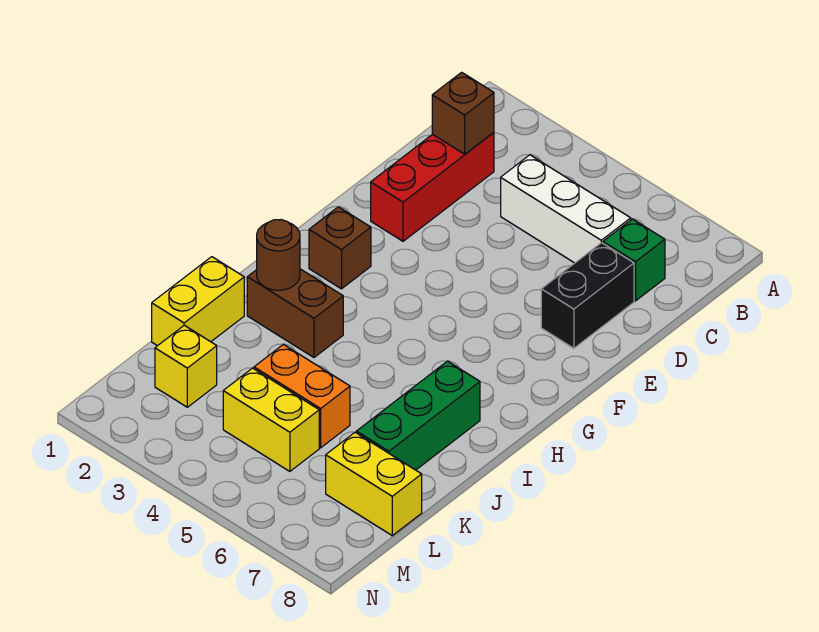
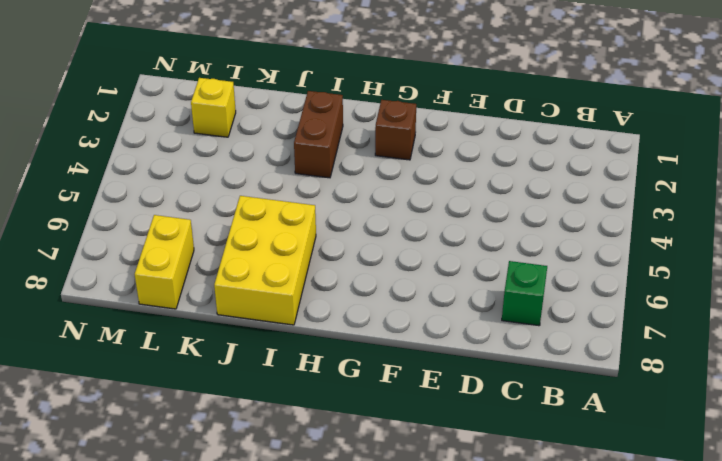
yellow 2x3 brick [214,196,316,325] -> green 1x3 brick [356,361,480,470]
none -> red 1x3 brick [371,132,494,241]
none -> white 1x3 brick [501,155,631,263]
none -> black 1x2 brick [541,243,634,348]

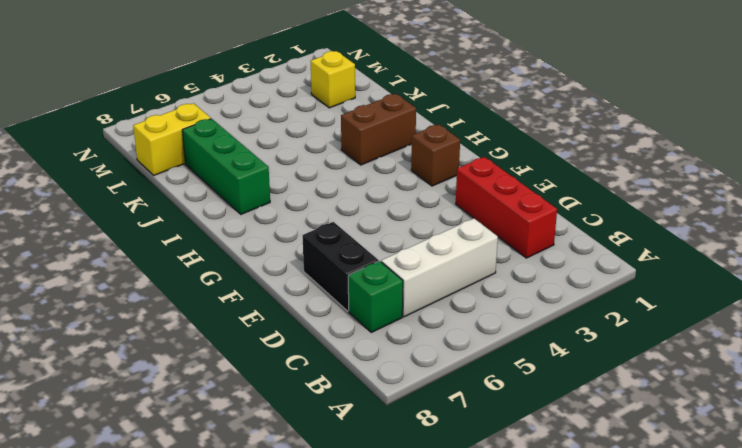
none -> yellow 1x2 brick [152,257,244,346]
none -> orange 1x2 brick [254,345,350,448]
none -> yellow 1x2 brick [223,368,319,471]

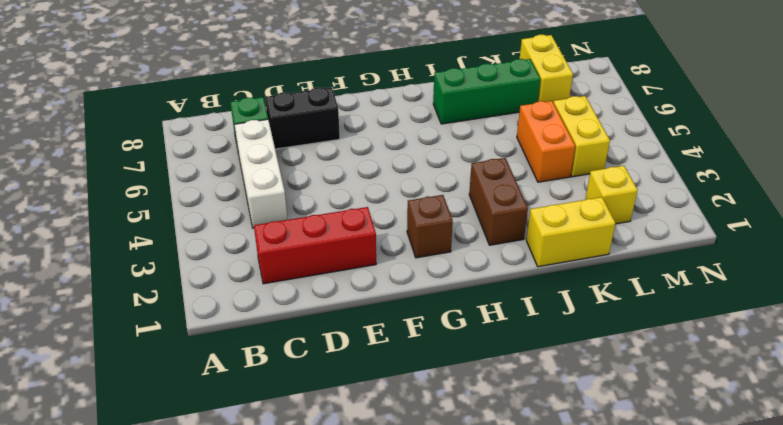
none -> brown 1x1 brick [432,72,494,154]
none -> brown 1x1 round brick [257,220,300,290]

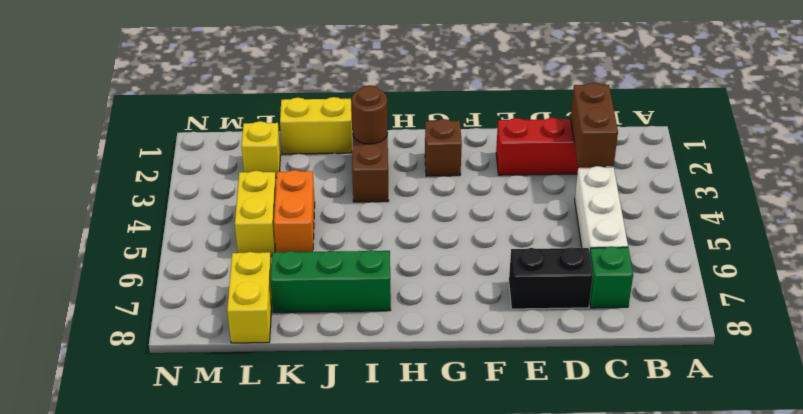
brown 1x2 brick [571,83,618,166] -> brown 1x1 brick [432,72,494,154]

